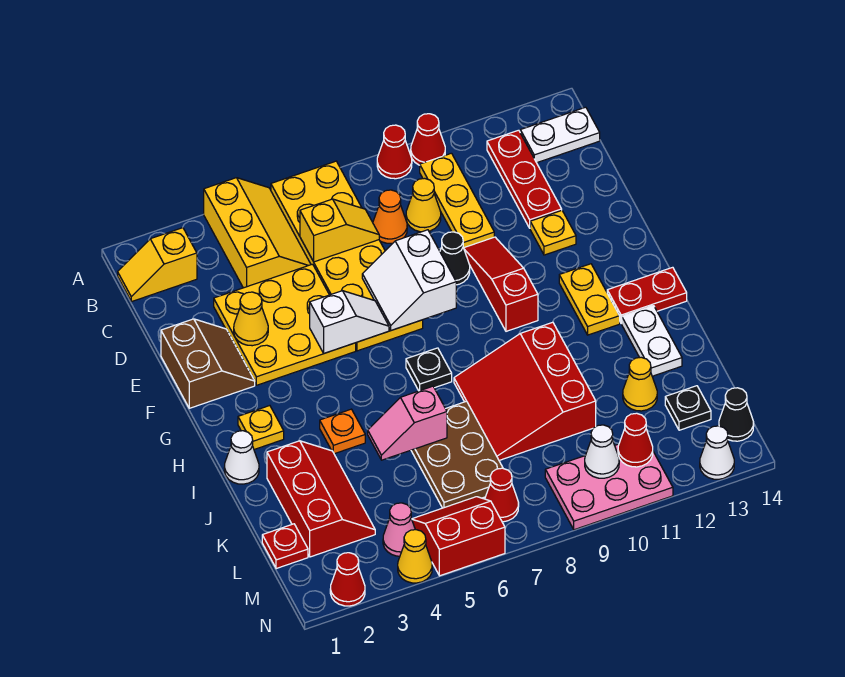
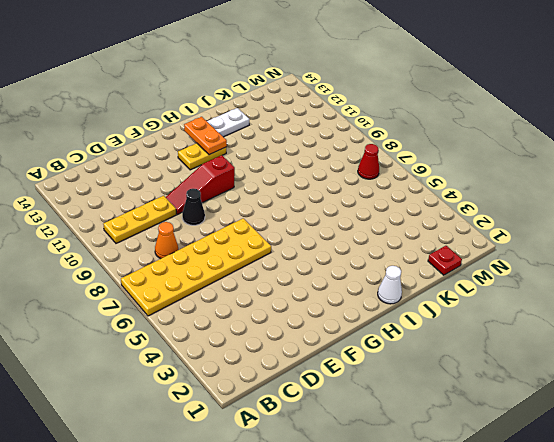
orange 1x2 plate [184,117,227,155] -> none
none -> yellow 2x3 slope [204,178,311,288]
none -> red 1x1 cone [377,125,412,179]
none -> red 1x1 cone [411,114,445,165]
none -> yellow 1x2 slope [118,228,197,302]

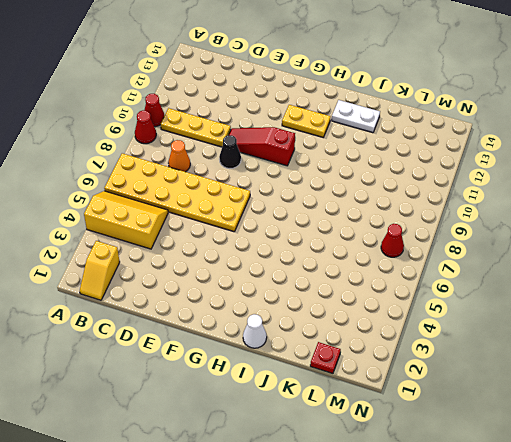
none -> red 1x3 plate [487,130,562,228]
none -> white 1x2 plate [520,107,600,163]
none -> yellow 1x1 cone [406,178,441,232]
none -> yellow 3x3 plate [214,264,356,385]

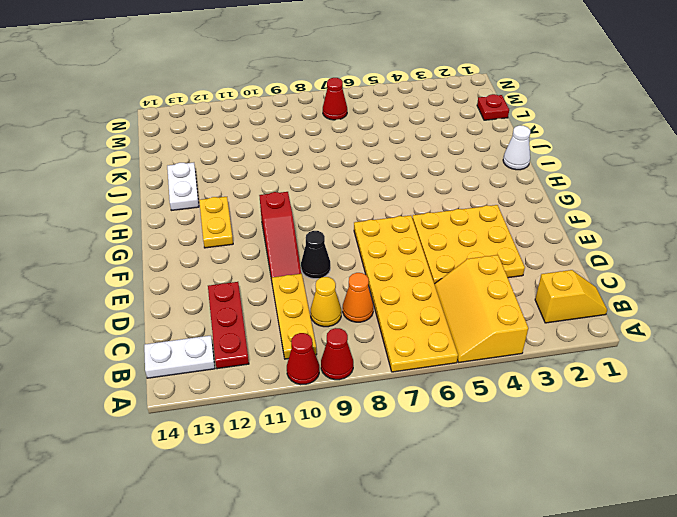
none -> brown 2x2 slope [161,319,255,408]
none -> yellow 1x1 plate [530,210,576,255]
none -> yellow 1x1 plate [238,406,284,449]
none -> black 1x1 plate [406,348,452,391]

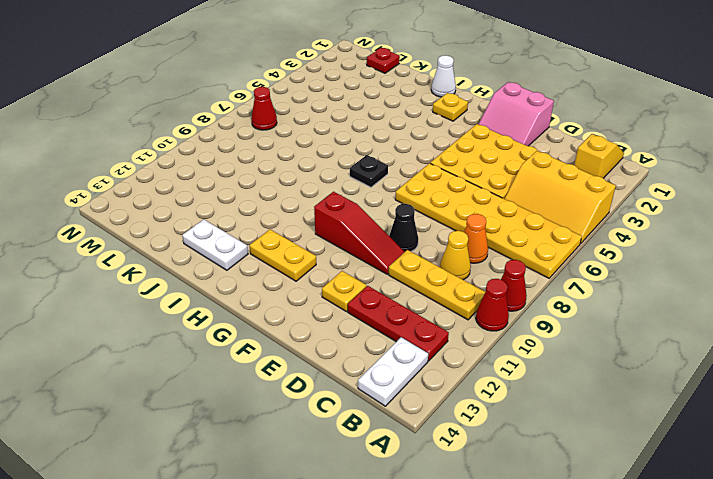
pink 2x2 slope [479,82,554,146] -> brown 2x2 slope [161,319,255,408]
none -> red 1x2 plate [607,267,687,324]
none -> orange 1x1 plate [320,409,365,454]
none -> red 3x3 slope [454,322,596,460]
none -> red 2x3 slope [267,441,375,557]

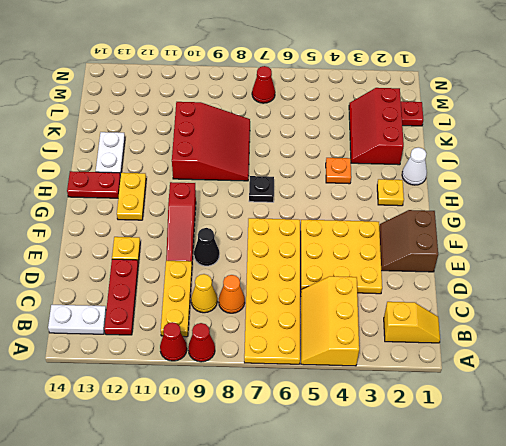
none -> brown 2x3 plate [411,401,503,508]
none -> yellow 1x1 cone [623,357,657,411]
none -> black 1x1 plate [665,386,711,430]
none -> pink 1x1 cone [383,503,415,556]

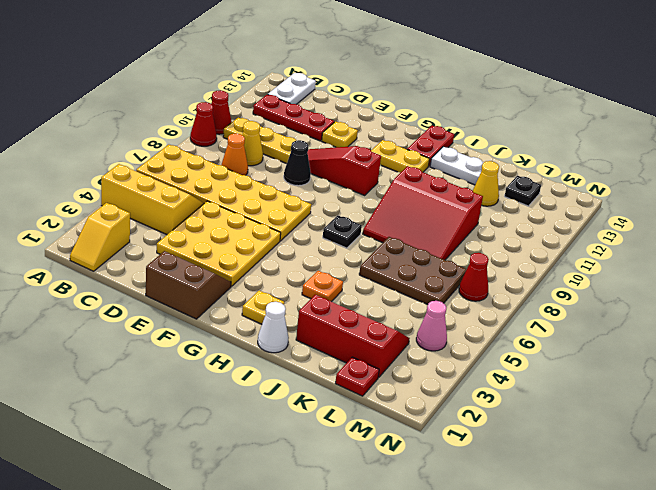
none -> red 2x2 slope [412,497,505,576]
none -> pink 2x3 plate [545,444,673,530]
none -> black 1x1 cone [719,388,754,441]
none -> red 1x1 cone [330,553,365,606]

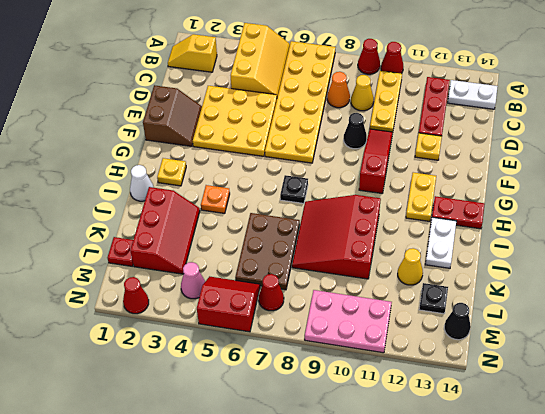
none -> yellow 1x1 cone [398,530,432,583]
none -> white 1x1 cone [700,426,734,479]
none -> yellow 1x2 slope [300,199,379,262]
none -> yellow 1x1 cone [234,292,268,346]

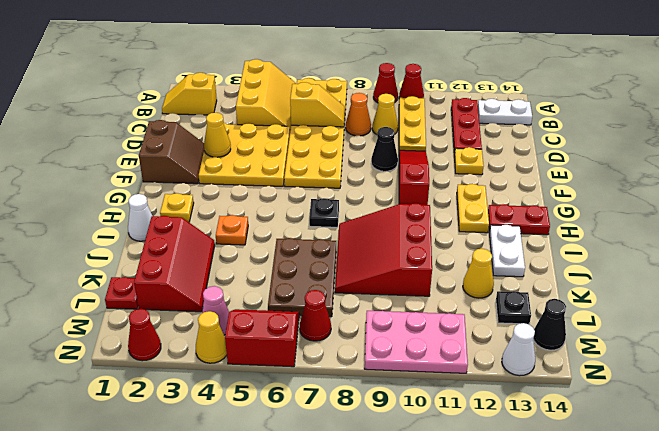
none -> white 2x2 slope [362,230,456,330]
none -> white 1x2 slope [310,291,389,353]
none -> pink 1x2 slope [368,386,447,460]
none -> white 1x1 cone [585,425,619,478]

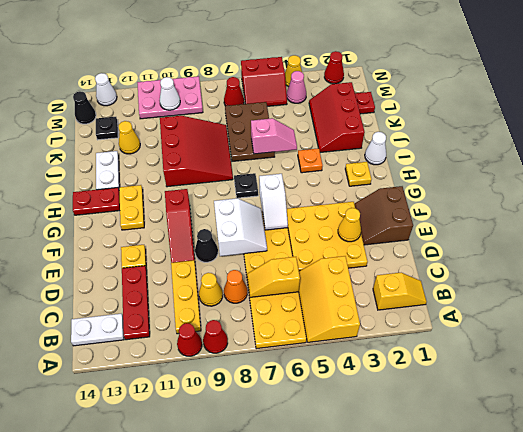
white 1x2 slope [259,174,288,230] -> white 1x2 slope turned to [310,291,389,353]
none -> red 1x1 cone [618,413,653,467]

